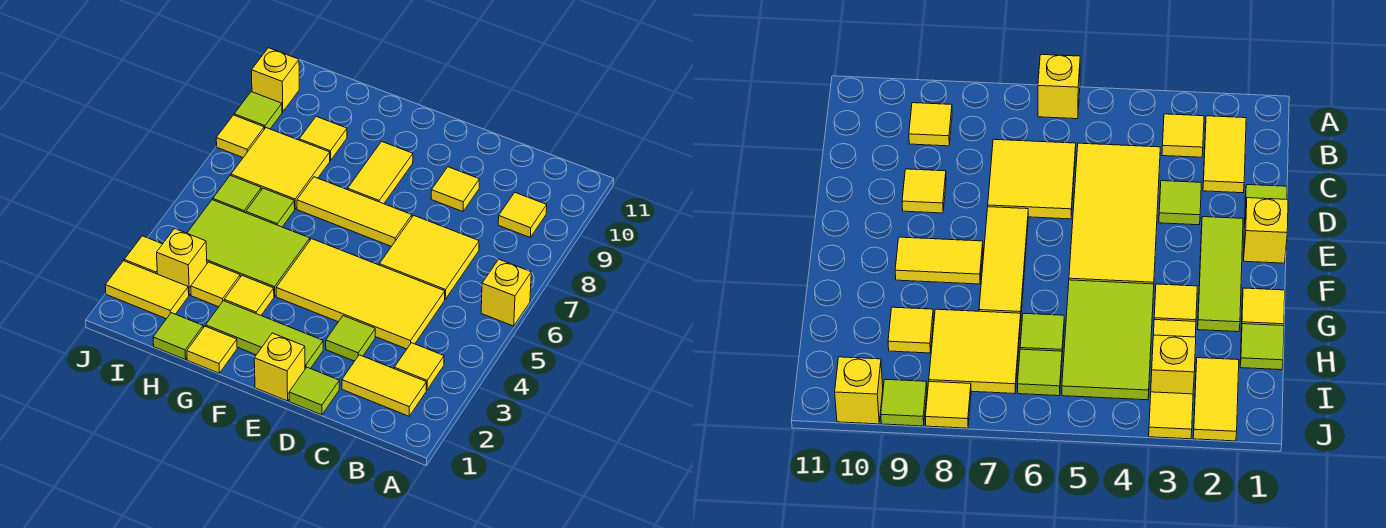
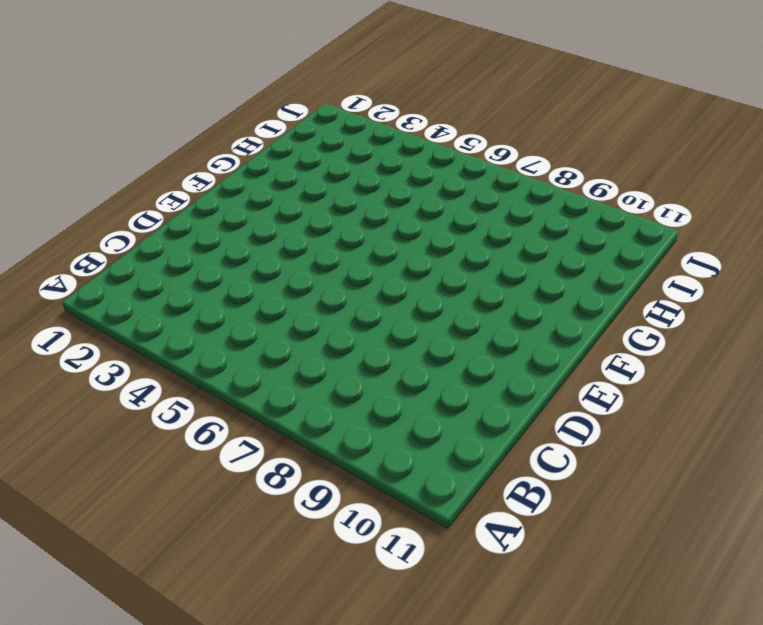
none -> yellow 1x1 brick [481,259,531,326]
none -> yellow 1x2 tile [342,355,426,416]
none -> yellow 1x1 tile [394,343,444,390]

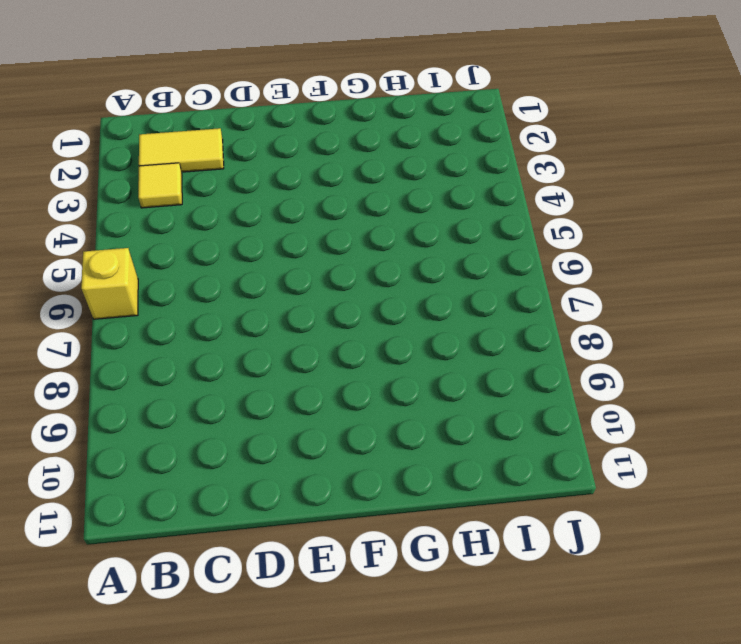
none -> yellow 1x1 tile [498,193,547,237]
none -> yellow 2x4 tile [276,239,445,349]
none -> yellow 2x2 tile [379,215,479,299]

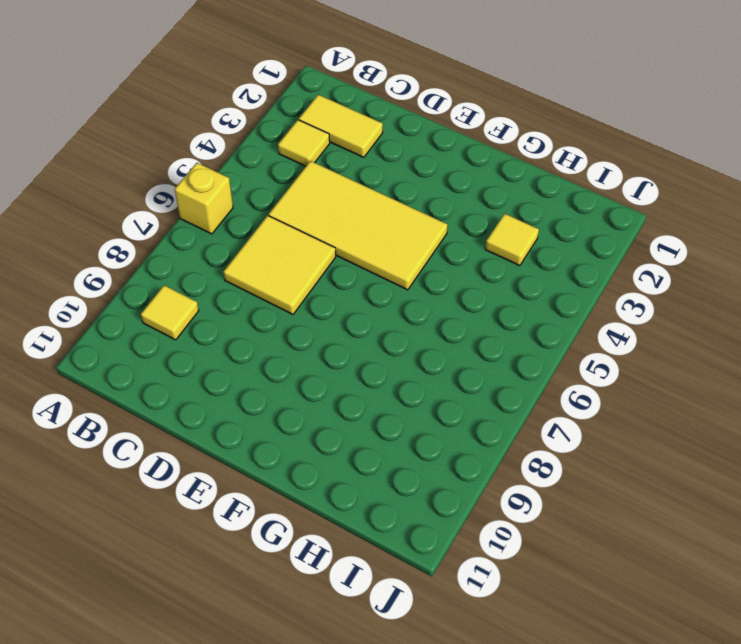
none -> lime 1x1 tile [289,367,339,415]
none -> lime 1x1 tile [326,316,375,361]
none -> yellow 1x1 tile [431,167,479,212]

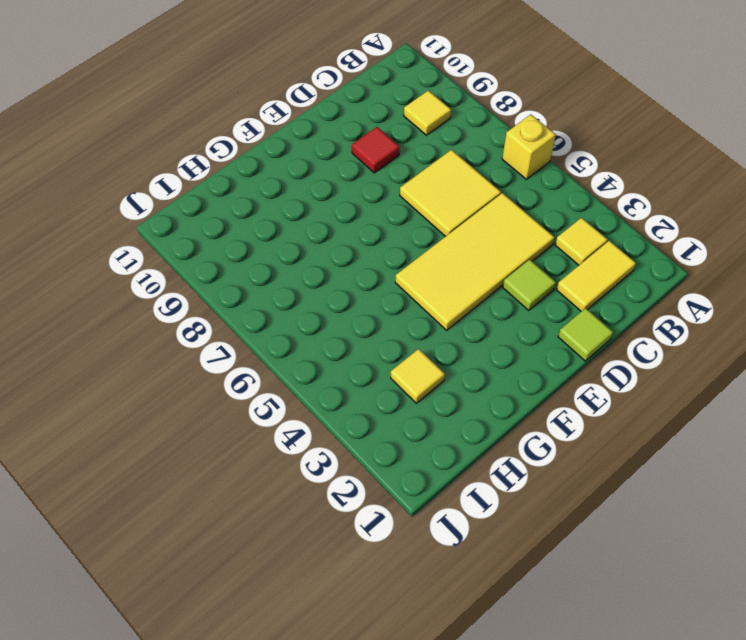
red 1x1 tile [352,127,400,173] -> yellow 1x1 tile [431,167,479,212]
none -> yellow 1x1 brick [254,333,305,401]
none -> lime 1x3 tile [206,301,323,369]
none -> yellow 1x3 tile [297,177,412,246]

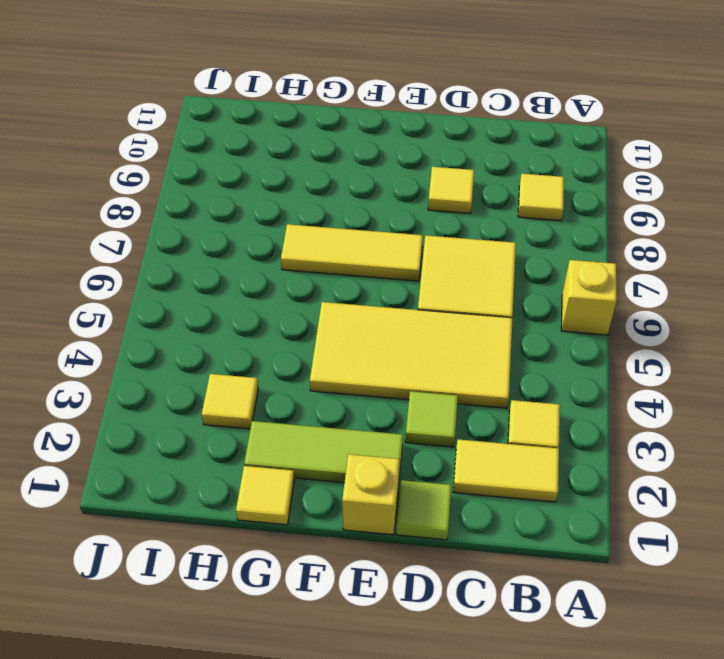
none -> yellow 1x2 tile [348,142,413,204]
none -> yellow 1x1 tile [224,276,274,315]
none -> lime 2x3 tile [187,200,310,296]

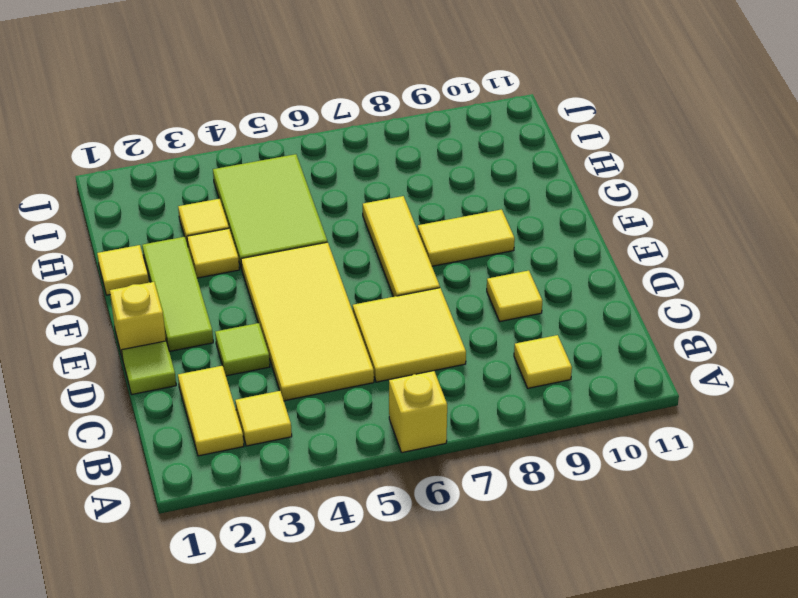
none -> lime 1x1 tile [153,313,203,360]
none -> lime 1x1 tile [246,188,295,227]
none -> yellow 2x2 tile [231,128,330,209]

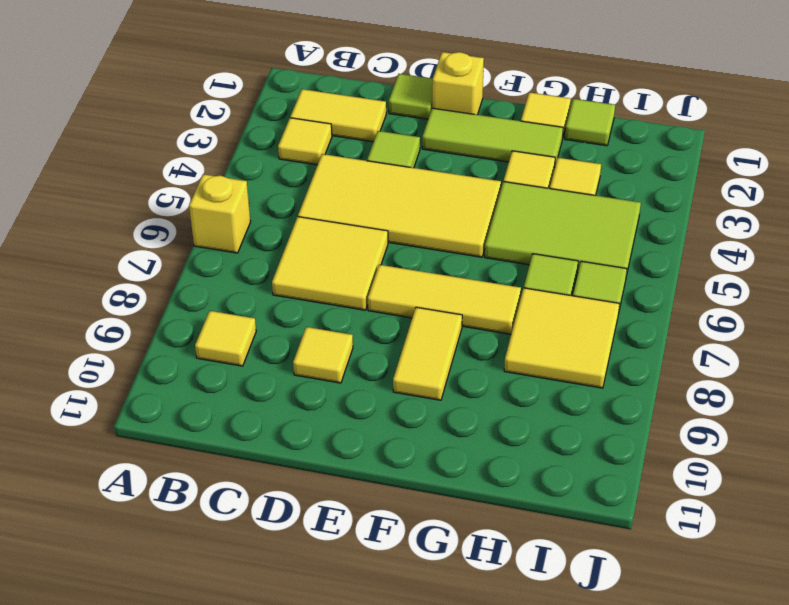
none -> yellow 1x1 tile [299,117,347,161]
none -> yellow 1x2 tile [105,261,189,319]
none -> yellow 1x1 brick [157,229,207,295]

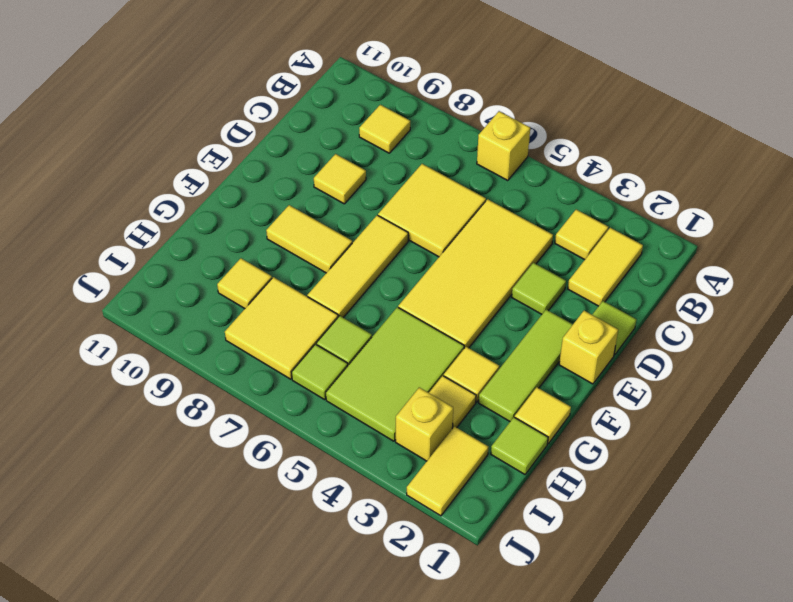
none -> yellow 1x1 tile [124,236,162,274]
none -> yellow 1x1 tile [216,115,264,157]
none -> lime 1x1 tile [234,92,282,129]

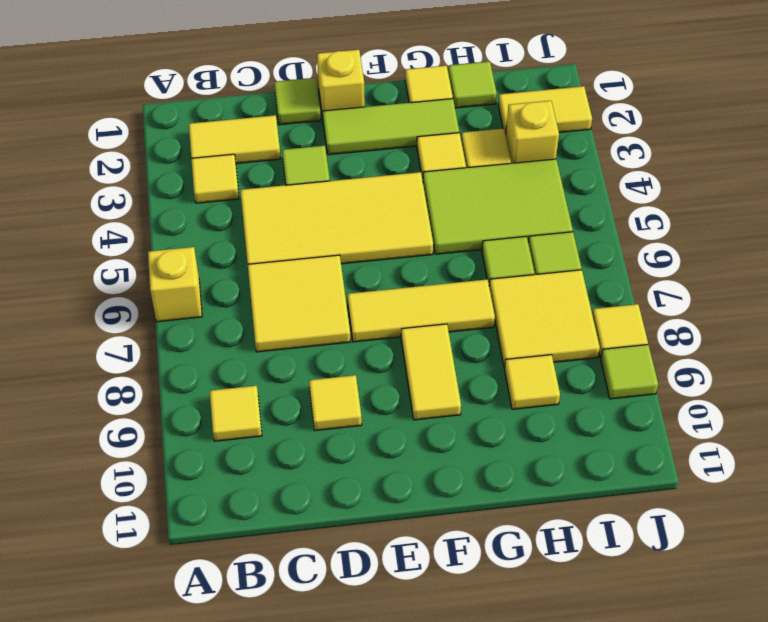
none -> yellow 1x1 tile [124,236,162,274]
none -> yellow 1x1 brick [251,48,299,112]

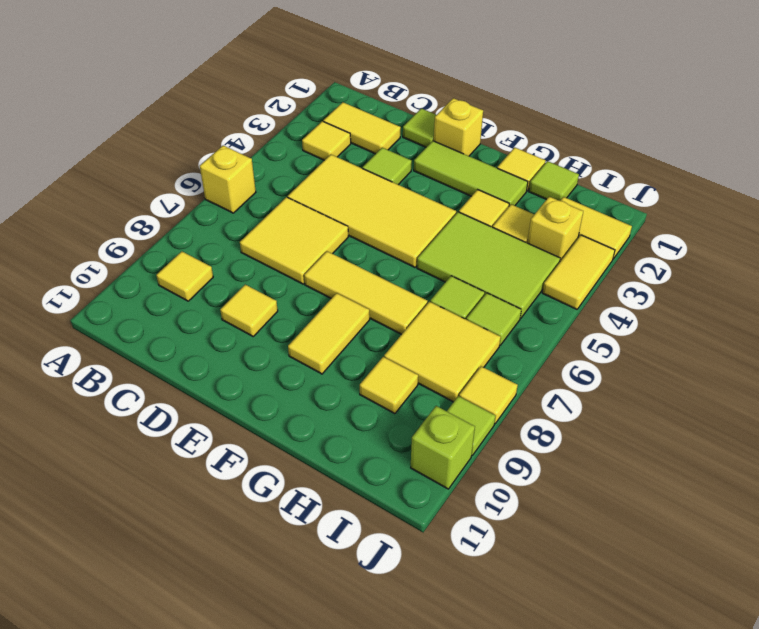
yellow 1x2 tile [542,235,615,309] -> yellow 1x1 tile [124,236,162,274]
lime 1x1 brick [411,406,475,489] -> yellow 1x1 brick [251,48,299,112]

